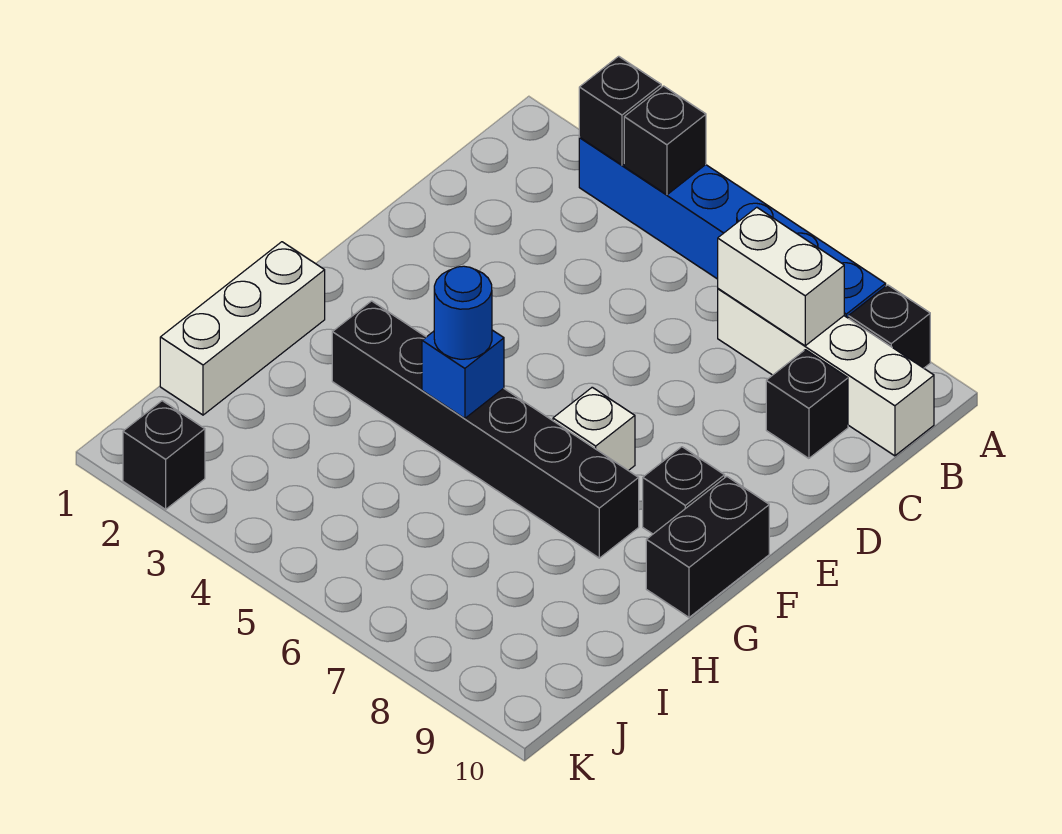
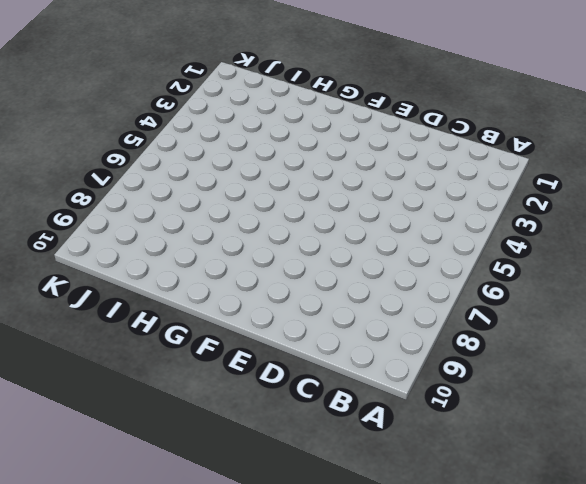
none -> blue 1x6 brick [579,138,886,318]
none -> black 1x1 brick [848,285,930,368]
none -> white 1x4 brick [718,289,934,456]

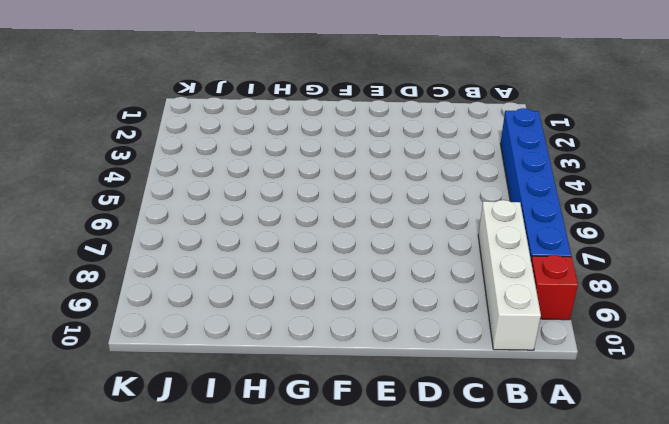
red 1x1 brick [531,255,578,320] -> black 1x1 brick [848,285,930,368]
none -> black 1x1 brick [766,350,848,458]
none -> white 1x1 brick [553,387,635,471]
none -> black 1x1 brick [643,447,725,534]

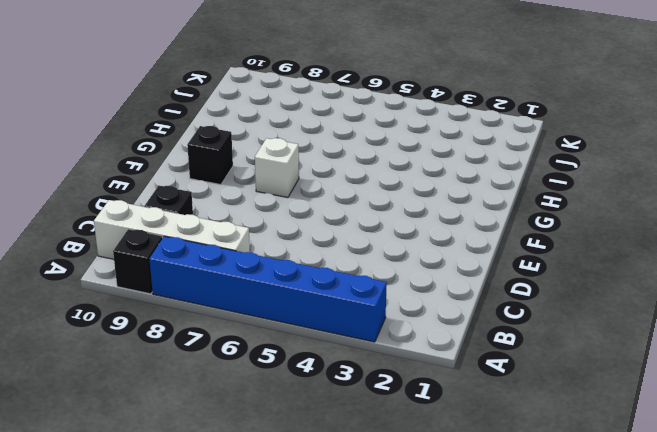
none -> black 1x2 brick [646,476,769,617]
none -> white 1x3 brick [160,242,325,415]
none -> black 1x6 brick [332,301,639,558]

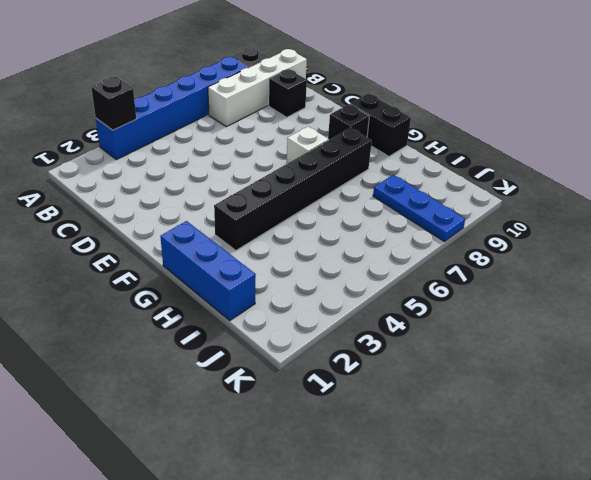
blue 1x3 brick [160,221,256,320] -> white 1x3 brick [160,242,325,415]
blue 1x3 plate [373,175,465,242] -> none
none -> black 1x1 brick [123,401,205,509]
none -> black 1x1 brick [624,86,706,195]
none -> white 1x2 brick [718,207,844,346]

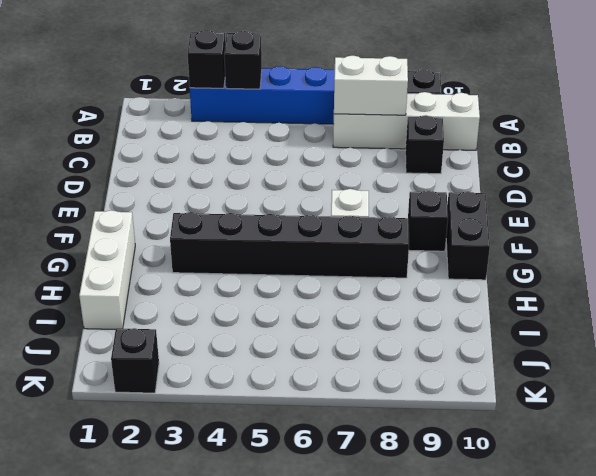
none -> blue 1x1 brick [422,330,504,418]
none -> blue 1x1 round brick [434,266,492,359]

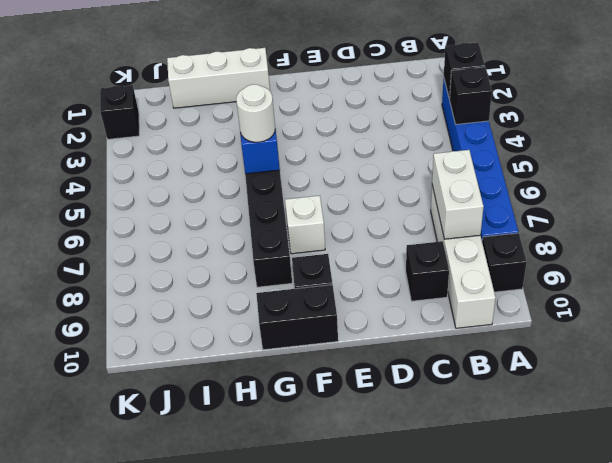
white 1x1 round brick [236,84,275,142] -> blue 1x1 round brick [434,266,492,359]

